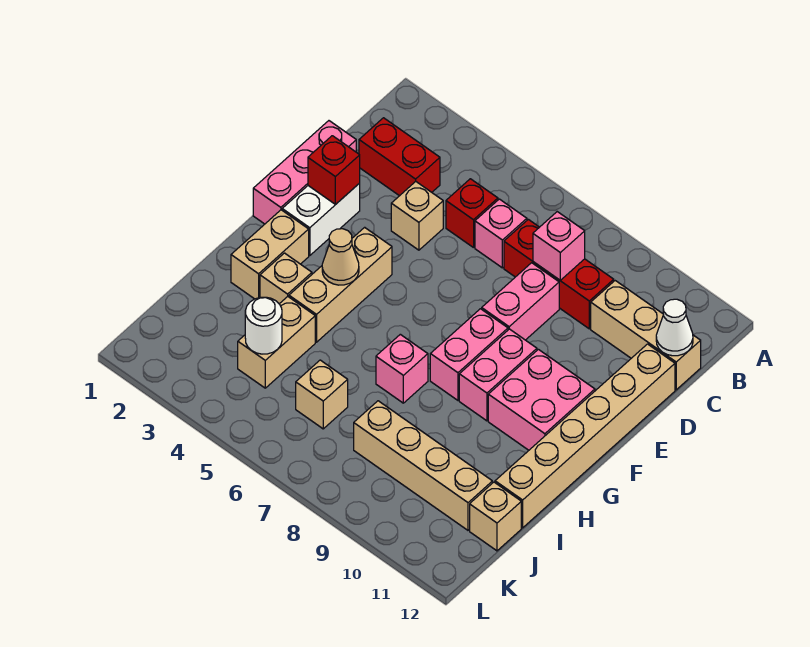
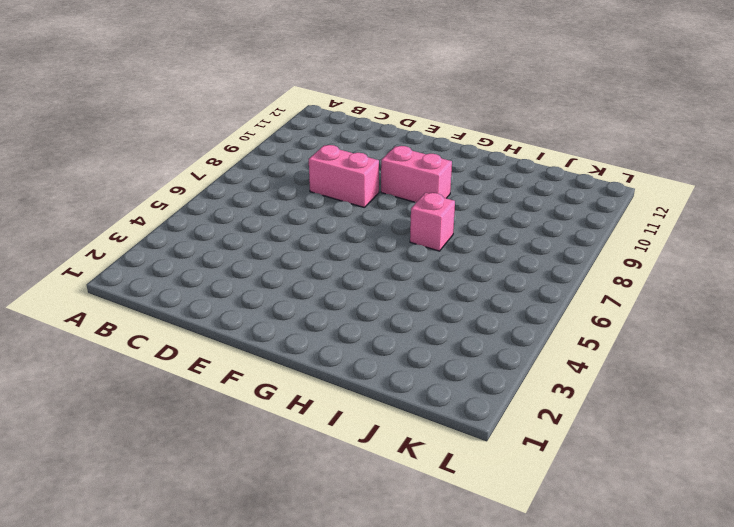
none -> red 1x2 brick [359,118,440,196]
none -> red 1x1 brick [446,179,498,248]
none -> pink 1x1 brick [475,199,527,268]

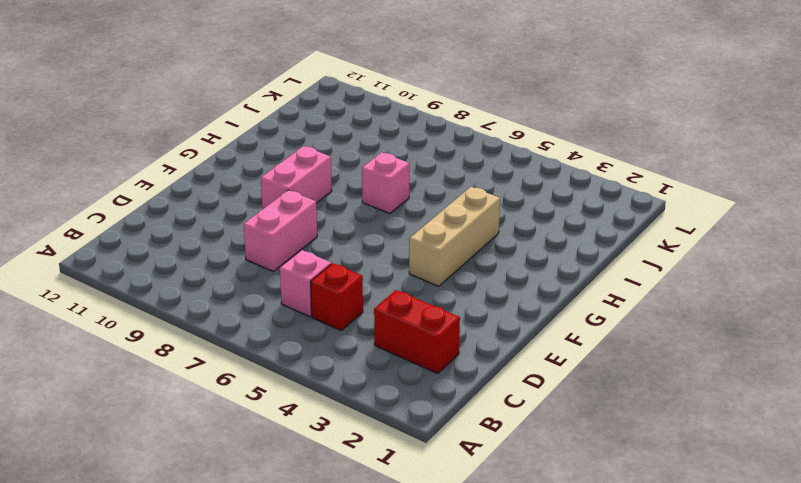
none -> red 1x3 brick [504,219,614,329]
none -> tan 1x3 brick [591,281,701,390]
none -> pink 1x3 brick [253,121,356,224]

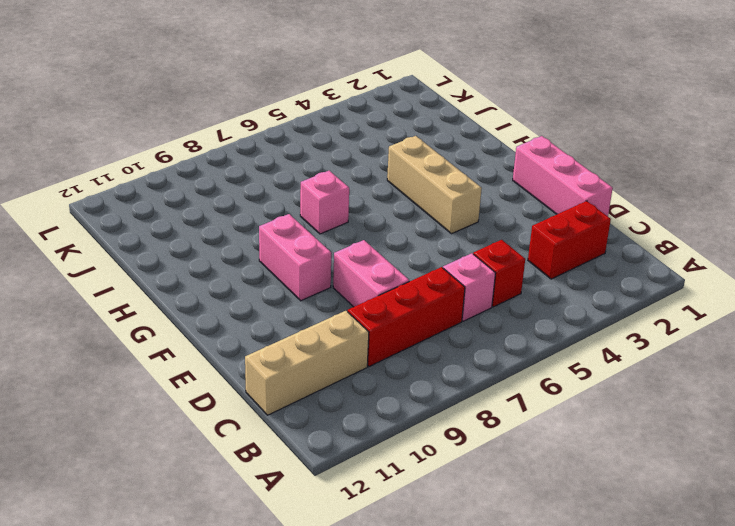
none -> tan 1x1 brick [391,182,443,250]
none -> tan 1x6 brick [495,344,675,528]
none -> white 1x2 brick [282,183,360,256]

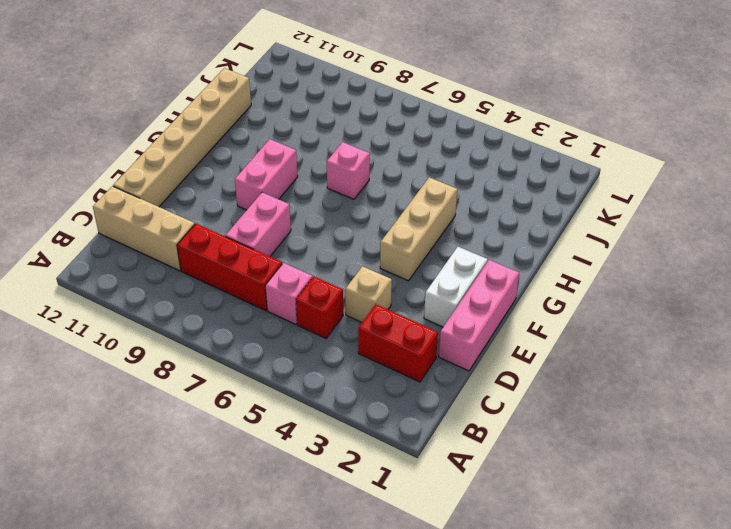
none -> pink 1x2 brick [430,309,508,400]
none -> pink 2x2 brick [488,349,595,450]
none -> tan 1x2 brick [231,210,309,299]

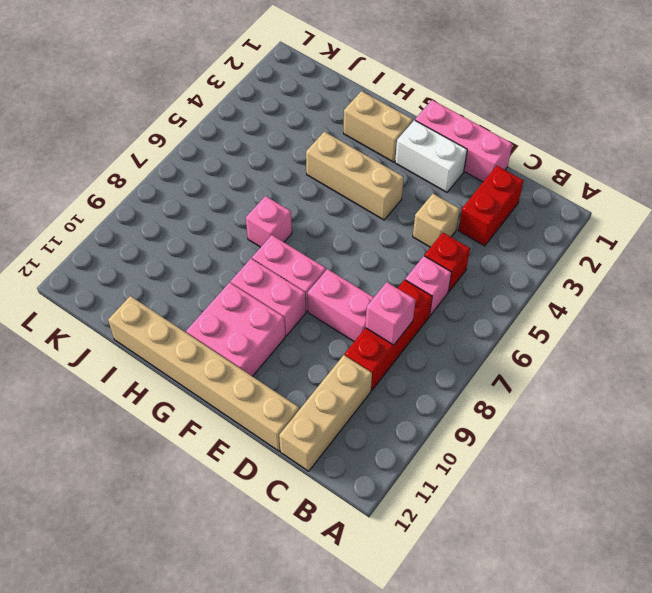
none -> tan 1x1 brick [260,253,312,304]
none -> tan 1x2 brick [238,297,315,388]
none -> tan 1x1 brick [296,360,348,429]

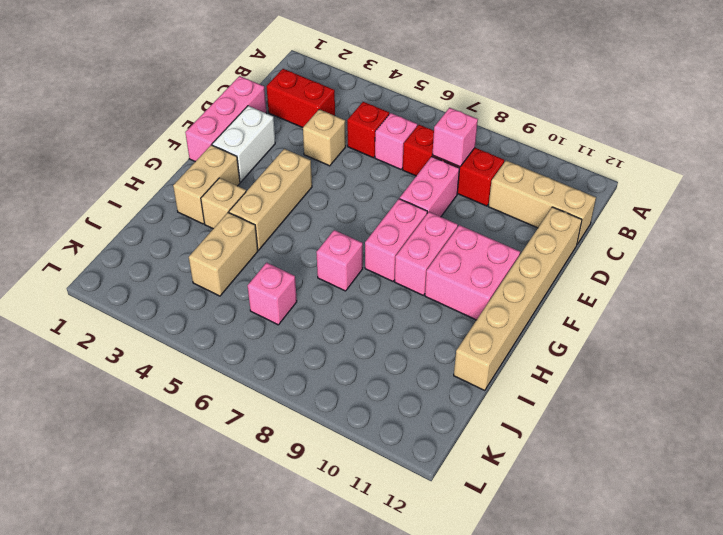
pink 1x1 brick [248,263,297,325] -> tan 1x1 brick [296,360,348,429]
none -> tan 1x4 brick [354,401,492,530]
none -> tan 1x1 brick [470,482,521,551]
none -> white 1x1 cone [656,299,693,356]

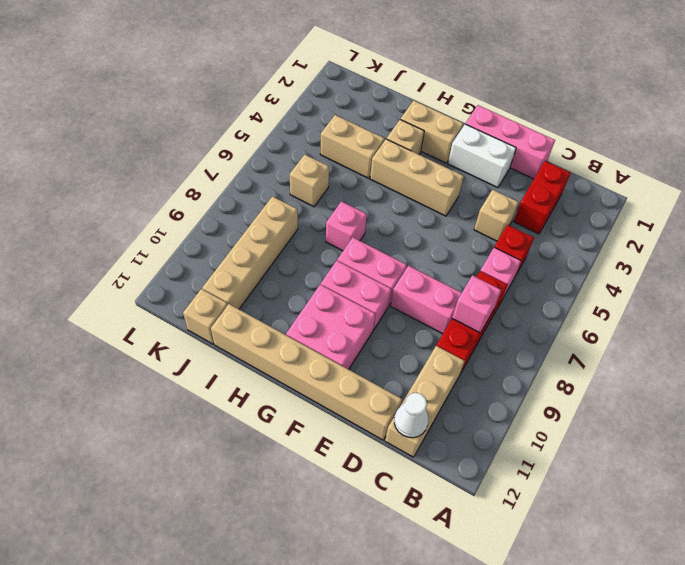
none -> red 1x1 brick [308,136,360,205]
none -> tan 1x1 cone [322,229,359,285]
none -> white 1x1 round brick [245,297,282,354]

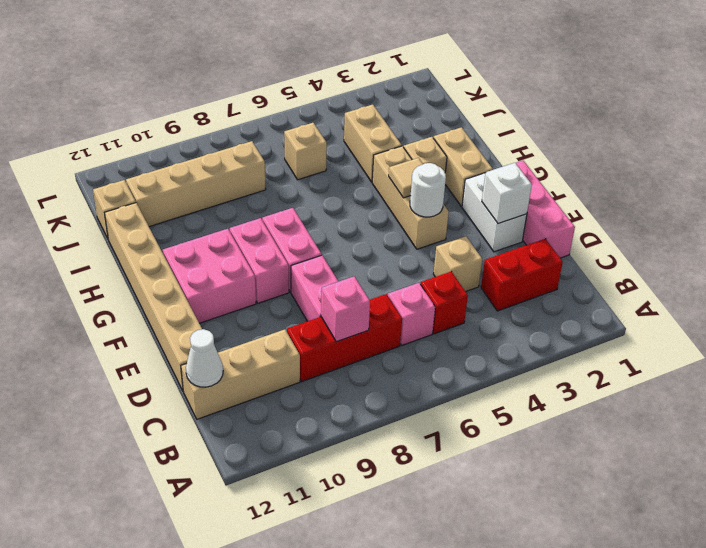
white 1x1 brick [482,163,532,224] -> red 1x1 brick [308,136,360,205]
white 1x1 round brick [410,163,446,217] -> white 1x1 round brick moved to [245,297,282,354]
tan 1x1 tile [389,158,423,198] -> tan 1x1 cone [322,229,359,285]
none -> pink 1x1 brick [376,334,428,403]

